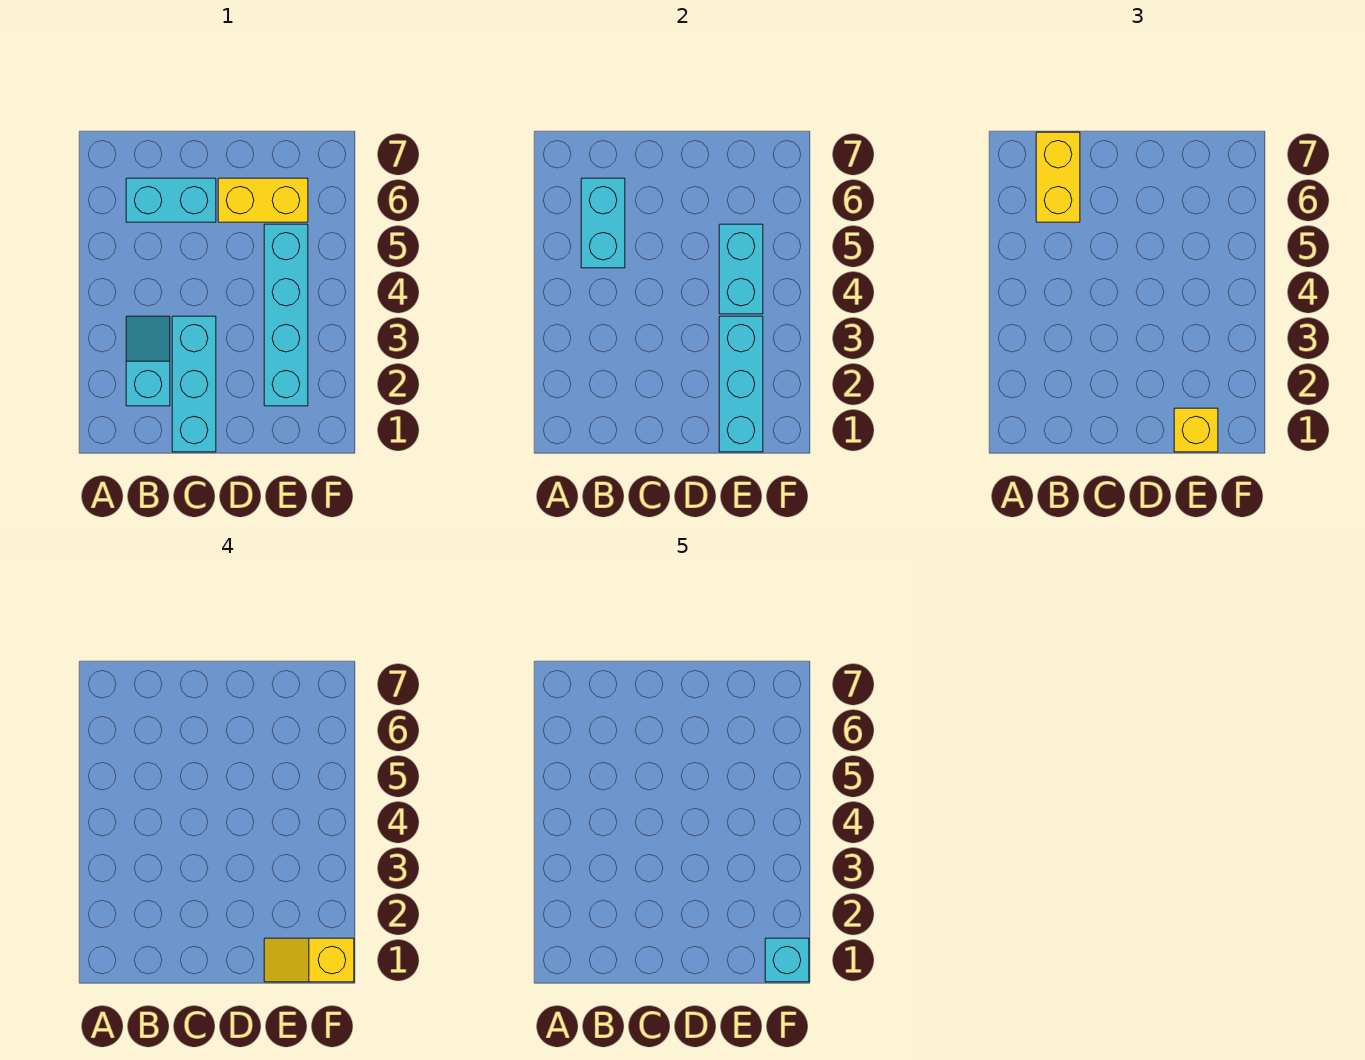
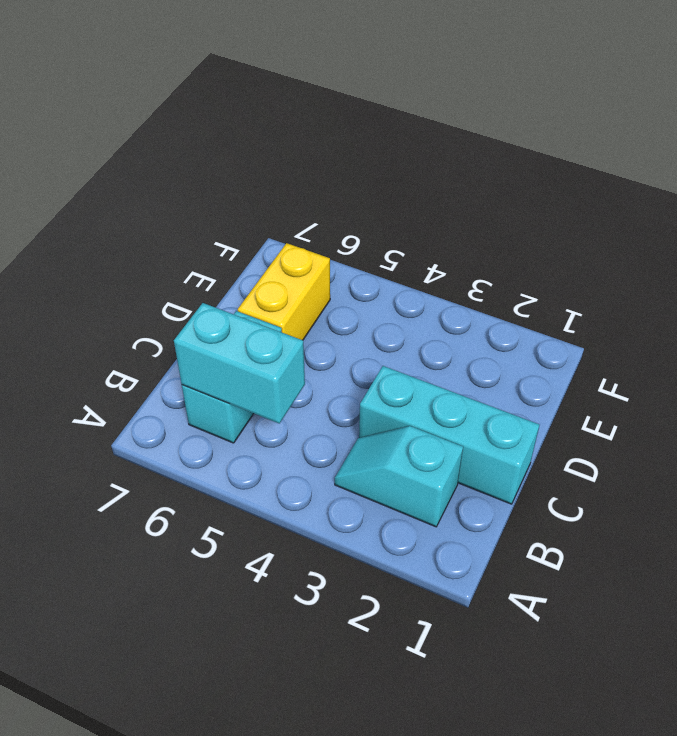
none -> cyan 1x4 brick [264,224,308,406]
none -> cyan 1x3 brick [719,316,763,452]
none -> cyan 1x2 brick [719,224,763,314]

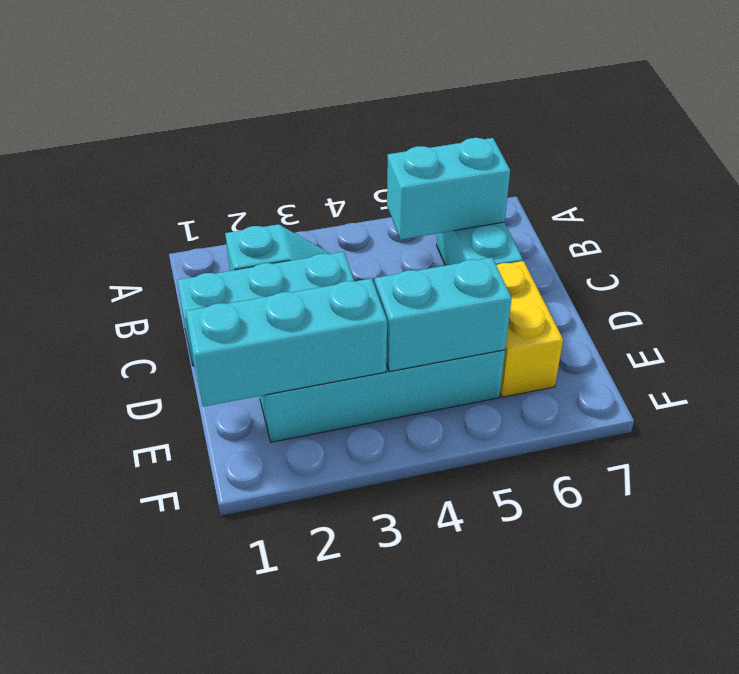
none -> yellow 1x2 brick [1036,132,1080,222]
none -> yellow 1x1 brick [1174,408,1218,452]
none -> yellow 1x2 slope [264,938,354,982]

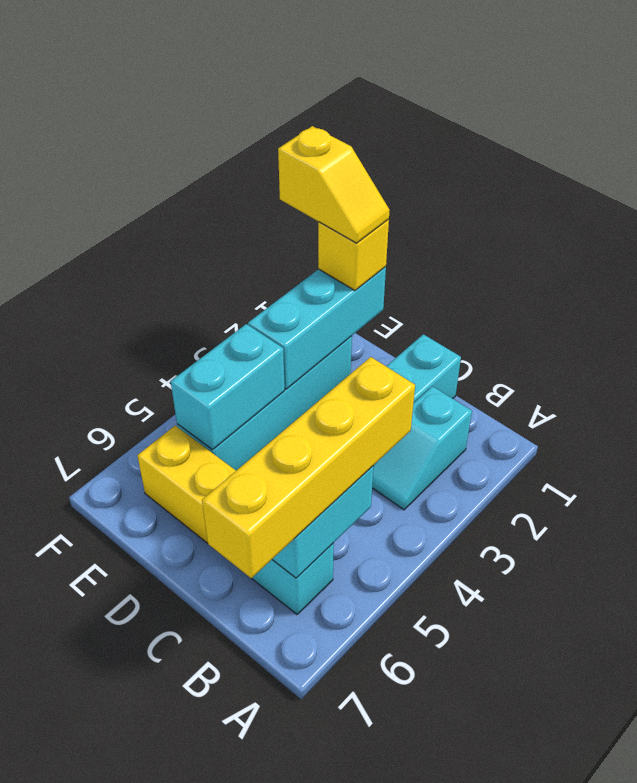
yellow 1x4 brick [202,357,415,578] -> yellow 1x2 brick [1036,132,1080,222]
none -> cyan 1x1 brick [765,938,809,982]

